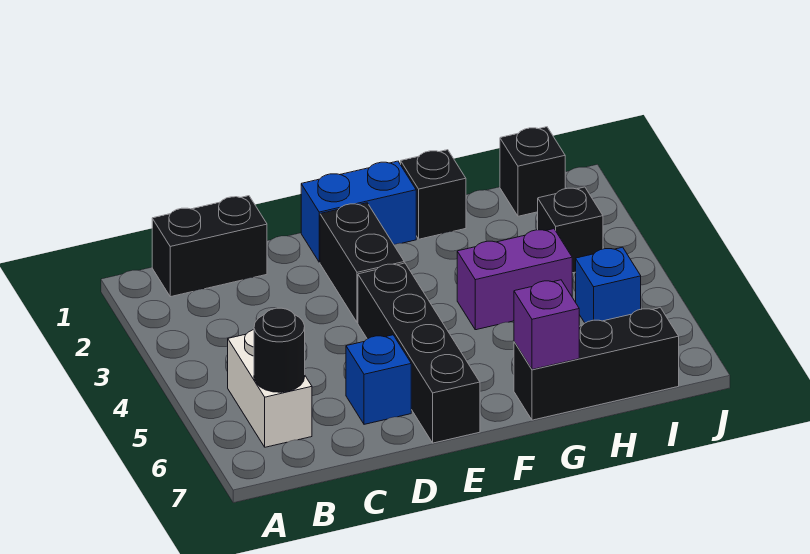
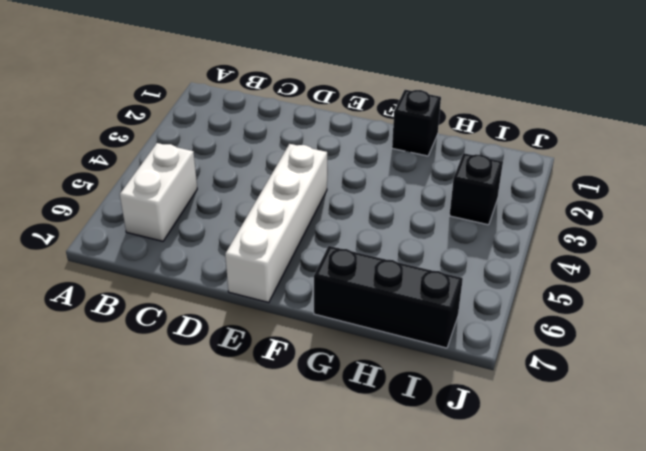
white 1x4 brick [225,144,327,303] -> black 1x4 brick [358,263,480,443]
none -> black 1x2 brick [152,196,267,297]
none -> blue 1x1 brick [346,335,411,424]
none -> blue 1x2 brick [301,161,416,262]

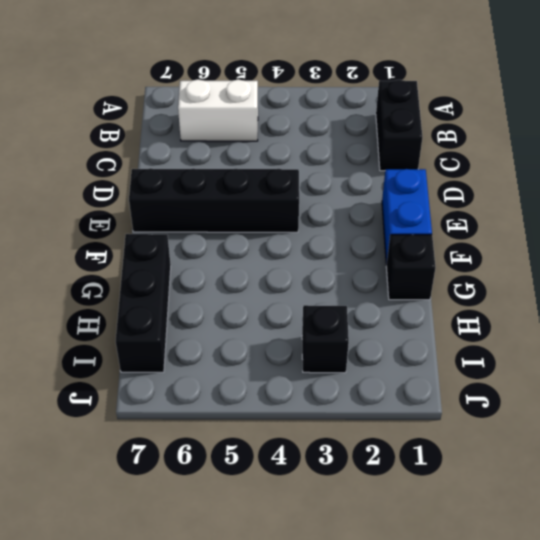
none -> blue 1x1 brick [346,335,411,424]
none -> black 1x2 brick [320,203,404,323]
none -> purple 1x2 brick [457,229,572,330]

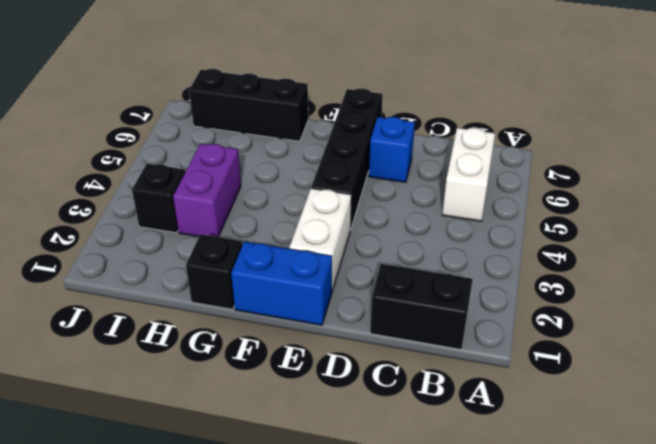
white 1x2 brick [289,188,351,291] -> black 1x2 brick [320,203,404,323]
purple 1x2 brick [173,144,241,236] -> purple 1x2 brick turned to [457,229,572,330]
none -> black 1x1 brick [500,127,565,216]
none -> blue 1x1 brick [576,247,641,323]
none -> black 1x1 round brick [254,308,305,392]

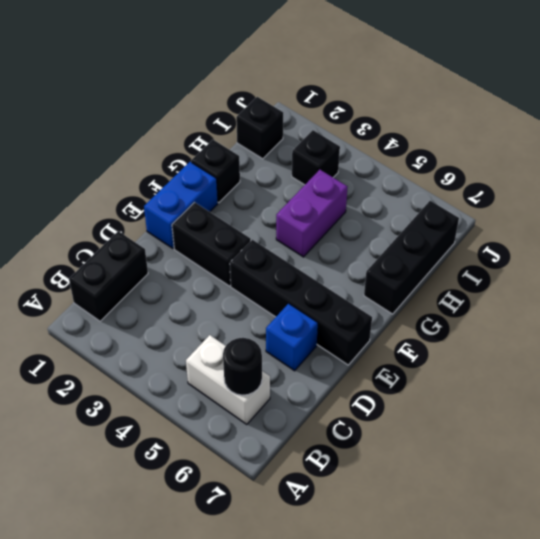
none -> blue 1x1 brick [576,247,641,323]
none -> purple 1x1 brick [514,280,579,369]

